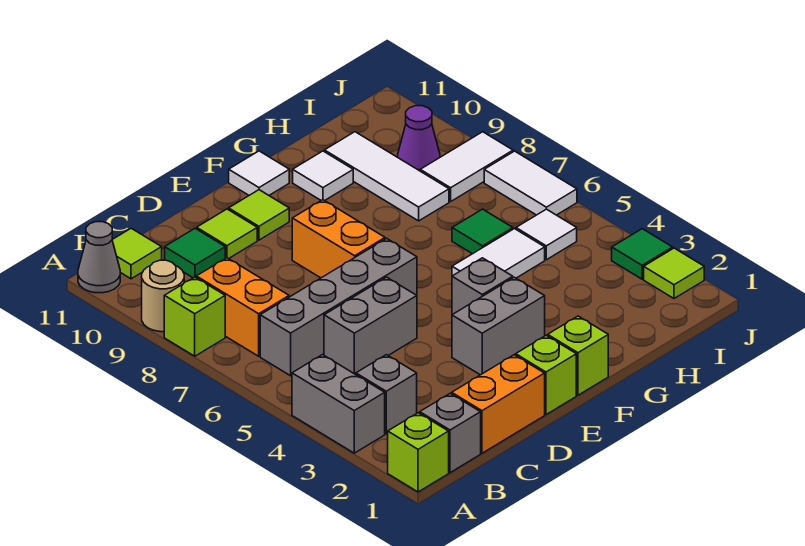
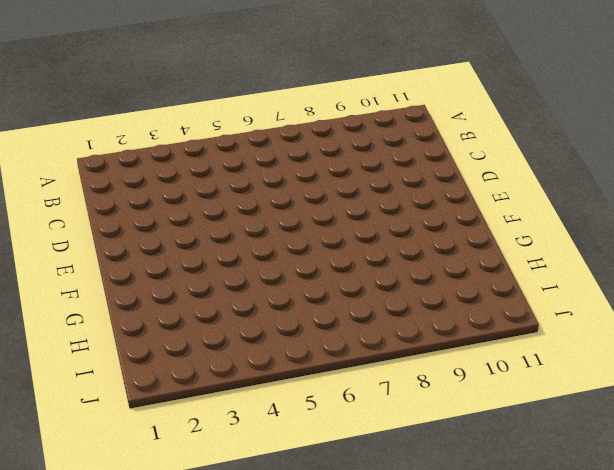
none -> lime 1x1 brick [388,413,449,492]
none -> grey 1x2 brick [292,355,385,453]
none -> lime 1x1 brick [164,277,225,356]
none -> tan 1x1 round brick [142,260,184,332]

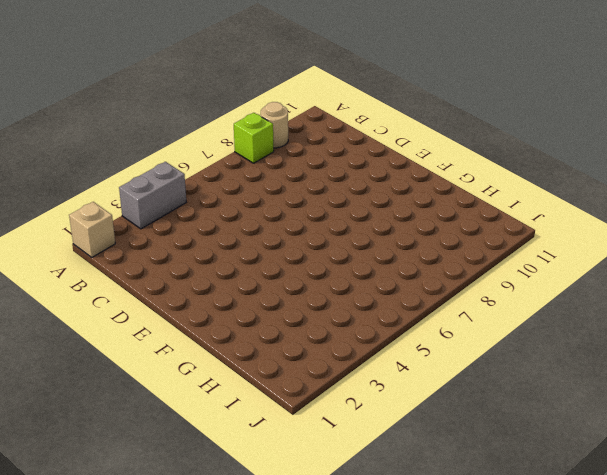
tan 1x1 brick [69,202,115,257] -> lime 1x1 brick [388,413,449,492]
none -> grey 1x1 cone [78,222,120,293]
none -> grey 1x1 brick [420,393,481,473]
none -> grey 1x1 brick [356,355,417,434]
none -> grey 1x4 brick [260,238,417,376]

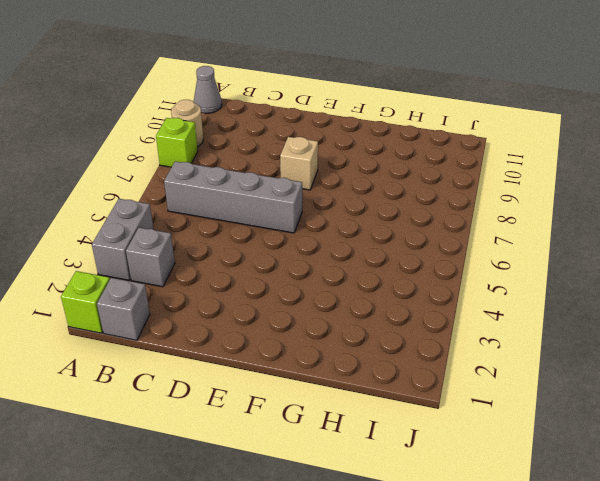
tan 1x1 brick [280,137,318,190] -> orange 1x2 brick [292,200,385,278]
none -> orange 1x2 brick [196,258,289,356]
none -> lime 1x1 tile [112,228,162,279]
none -> orange 1x2 brick [452,355,545,453]
none -> grey 1x2 brick [324,277,417,375]

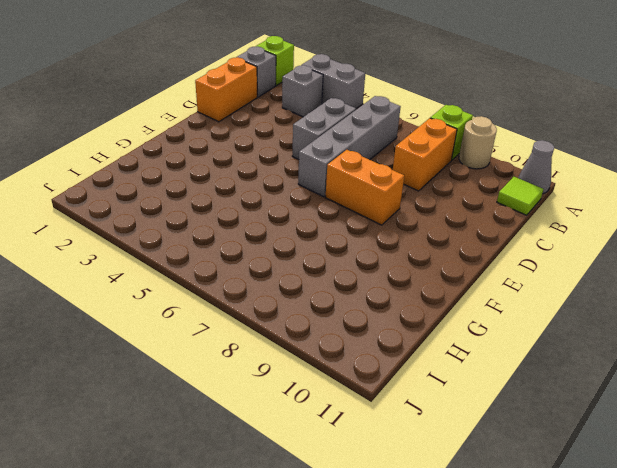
orange 1x2 brick [393,118,457,191] -> orange 1x2 brick turned to [196,258,289,356]
none -> green 1x1 tile [165,229,225,278]
none -> lime 1x1 tile [197,209,257,259]
none -> lime 1x1 brick [516,336,576,415]
none -> grey 1x2 brick [452,277,545,375]

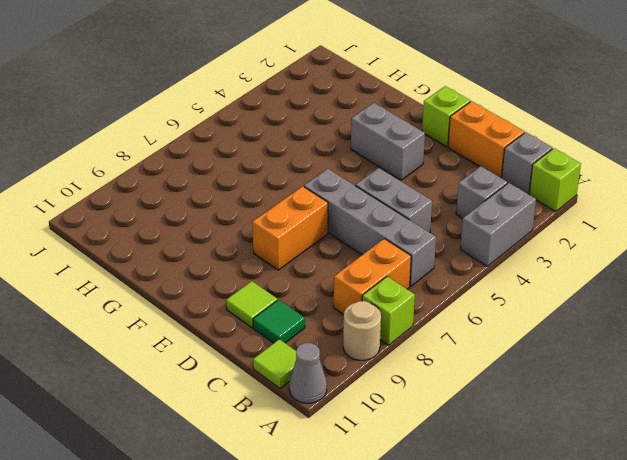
none -> lime 1x1 tile [229,190,289,240]
none -> lime 1x1 brick [548,316,608,395]
none -> grey 1x1 brick [452,258,513,315]
none -> white 1x1 tile [229,151,289,195]

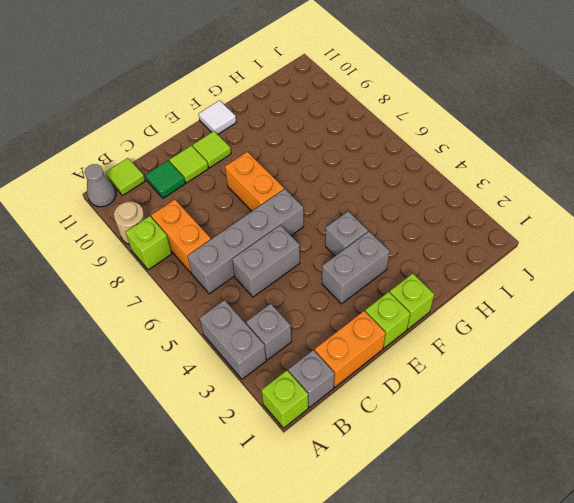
none -> white 1x2 tile [452,229,545,278]
none -> white 1x1 tile [293,151,353,201]
none -> green 1x1 tile [452,209,513,254]
none -> white 1x3 tile [325,132,449,221]

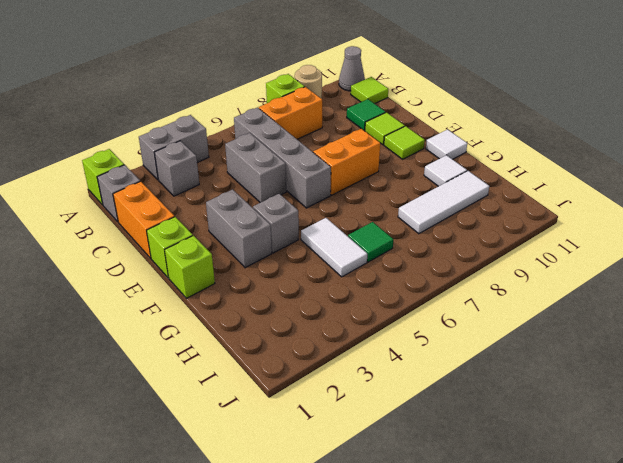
none -> white 1x1 tile [516,209,577,260]
none -> white 1x2 tile [420,132,513,201]
none -> purple 1x1 cone [398,106,440,171]
none -> lime 1x1 tile [644,248,704,298]

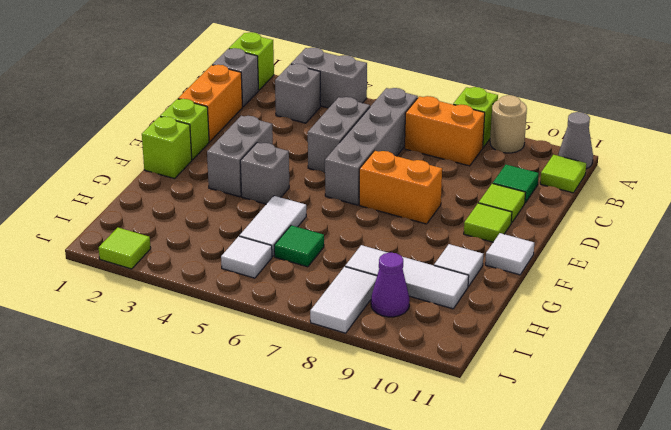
none -> green 1x1 tile [612,229,673,279]
none -> white 1x2 tile [484,151,577,215]

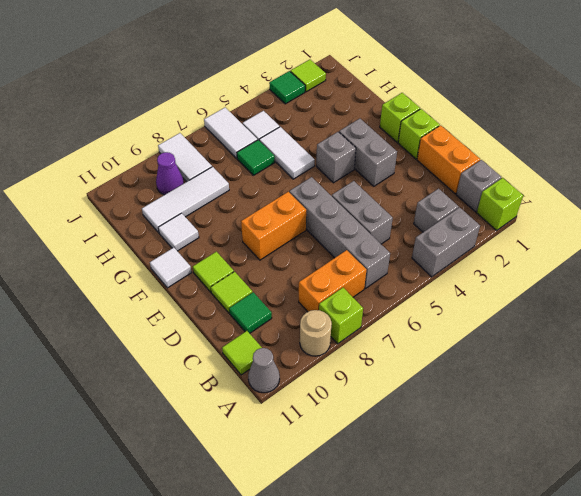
white 1x2 tile [204,108,257,158] -> white 1x2 tile turned to [484,151,577,215]

